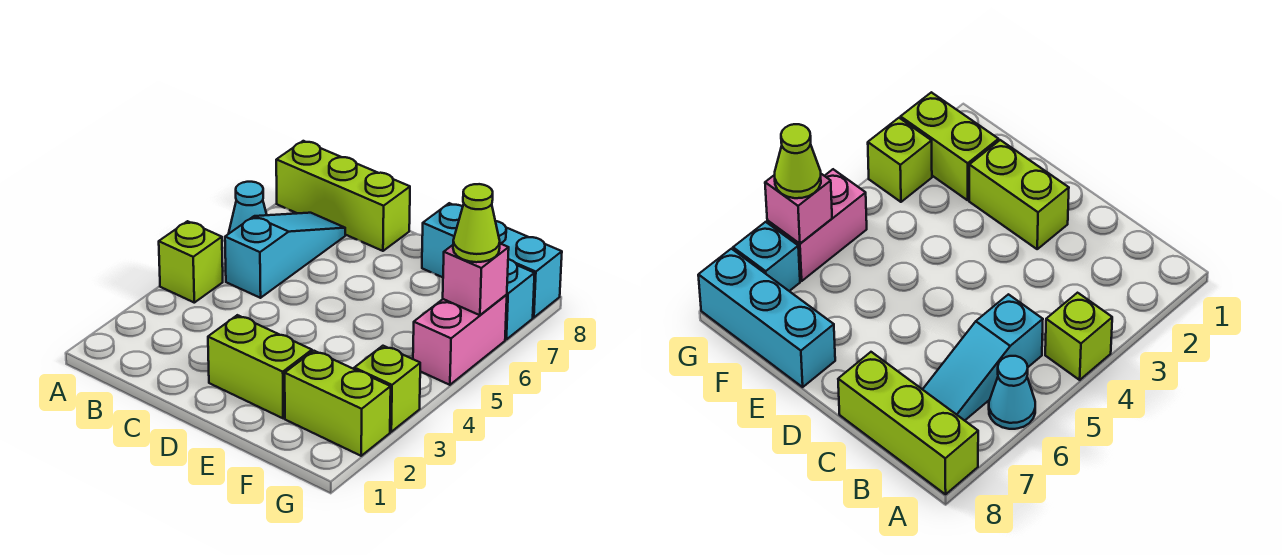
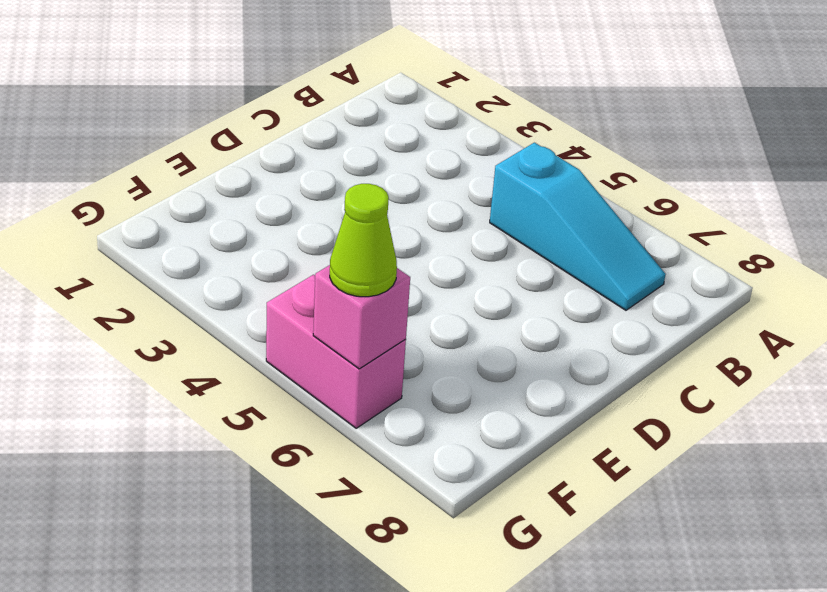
none -> lime 1x1 brick [159,221,223,303]
none -> cyan 1x1 cone [229,182,267,233]
none -> lime 1x3 brick [276,141,410,251]

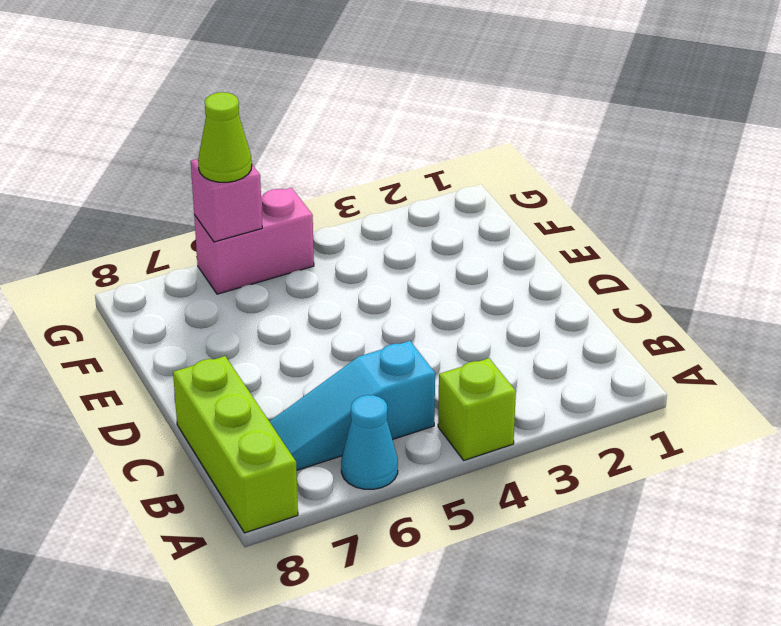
none -> lime 1x2 brick [208,315,312,418]
none -> cyan 1x3 brick [422,203,562,317]
none -> lime 1x2 brick [285,351,391,456]

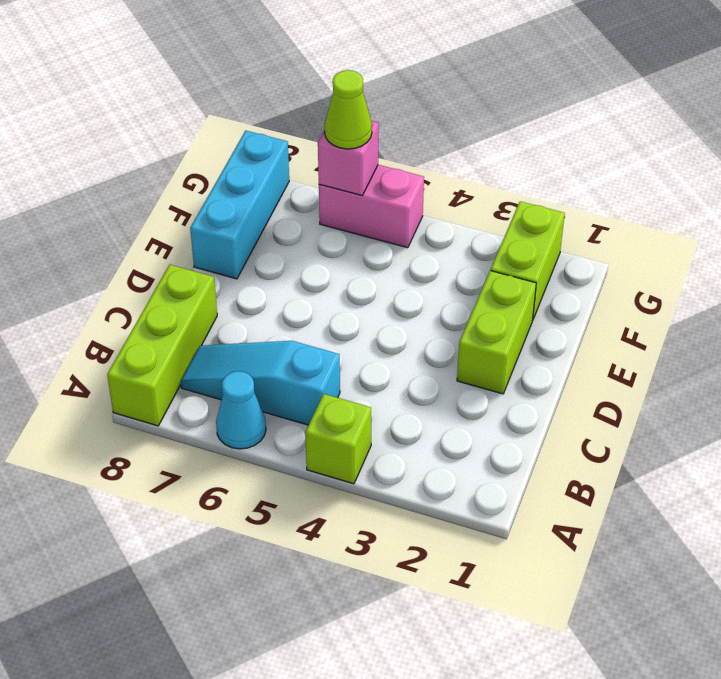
none -> lime 1x1 brick [354,346,420,432]
none -> cyan 1x1 brick [505,259,535,339]

